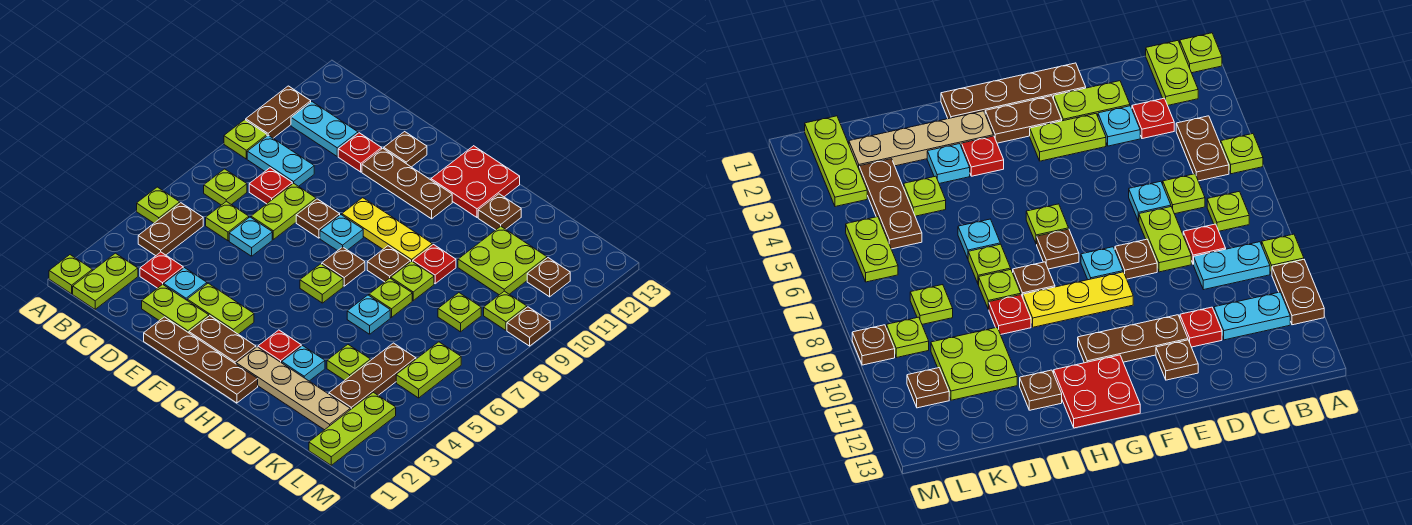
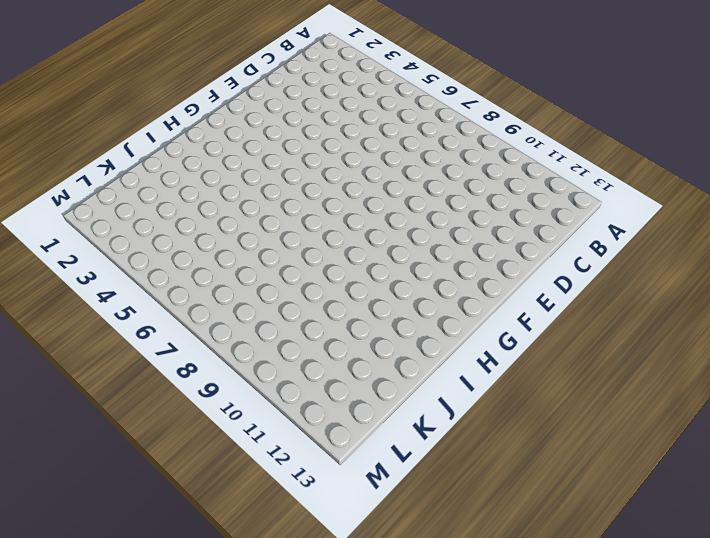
none -> lime 1x1 plate [49,255,92,294]
none -> lime 1x1 plate [137,187,180,223]
none -> lime 1x1 plate [224,120,267,159]
none -> brown 1x2 plate [246,86,311,138]

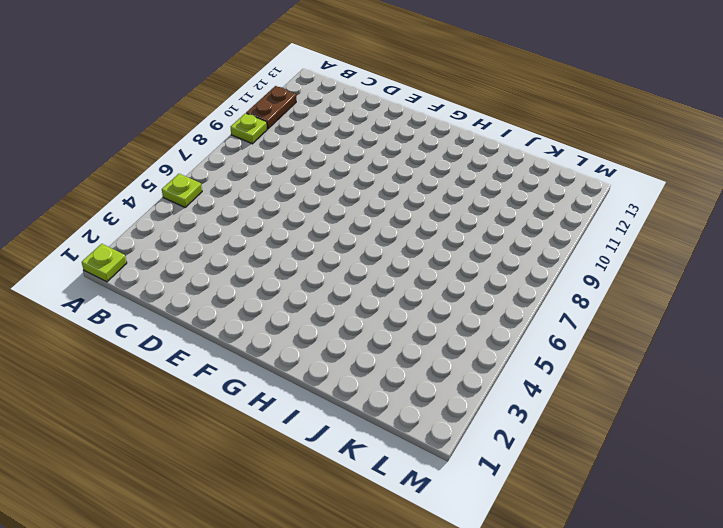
none -> lime 1x2 plate [73,253,138,309]
none -> brown 1x2 plate [138,203,203,256]
none -> lime 1x1 plate [204,169,247,205]
none -> cyan 1x2 plate [247,135,314,186]

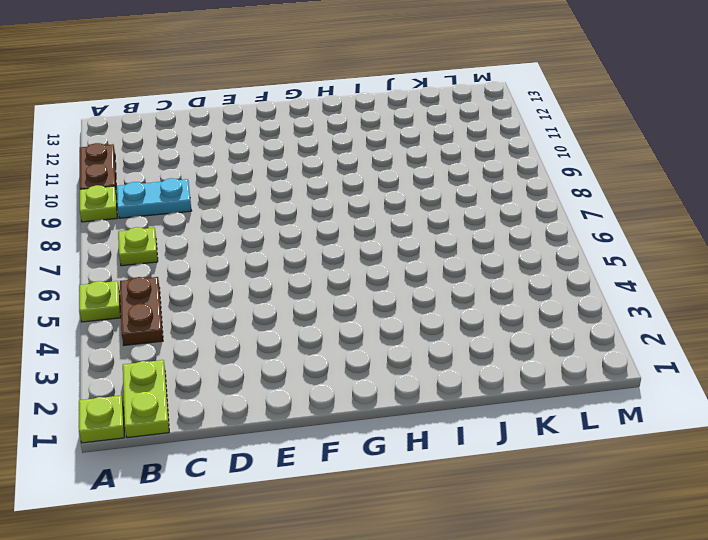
none -> cyan 1x2 plate [291,102,358,156]
none -> red 1x1 plate [140,252,183,288]
none -> lime 1x1 plate [206,201,249,241]
none -> red 1x1 plate [249,168,292,204]

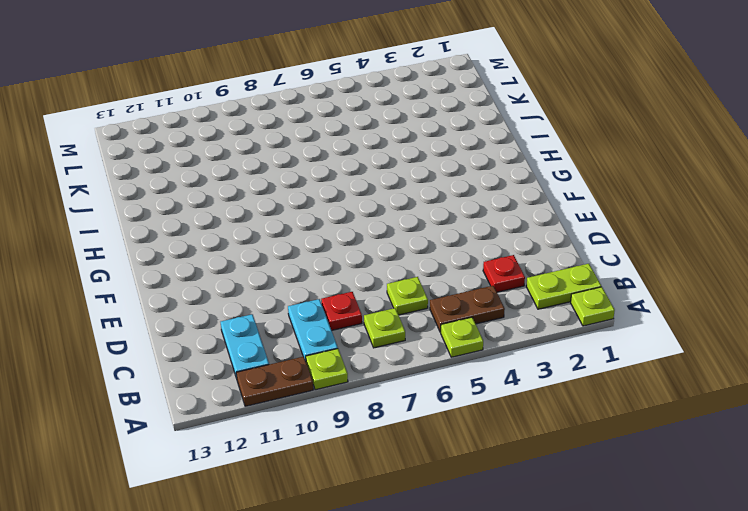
none -> lime 1x2 plate [142,284,209,333]
none -> cyan 1x1 plate [164,268,207,300]
none -> cyan 1x1 plate [229,217,272,256]
none -> lime 1x2 plate [251,183,316,239]

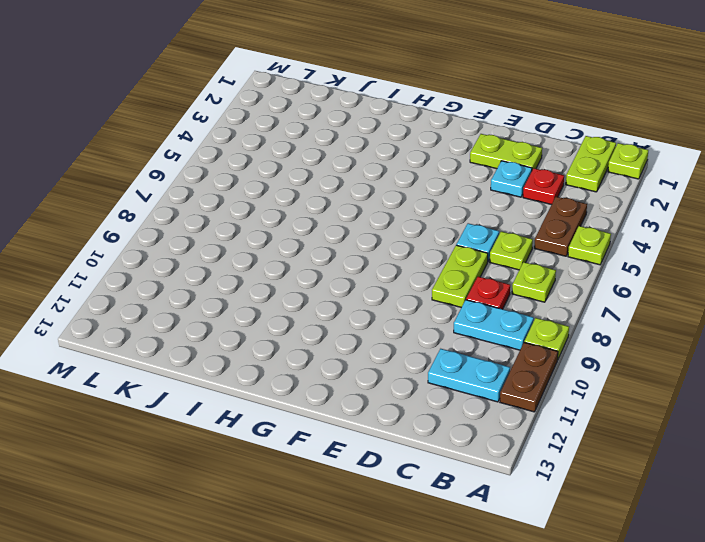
none -> red 1x1 plate [338,133,382,172]
none -> brown 1x4 plate [144,317,258,403]
none -> lime 1x2 plate [187,283,254,334]
none -> brown 1x1 plate [296,199,340,238]

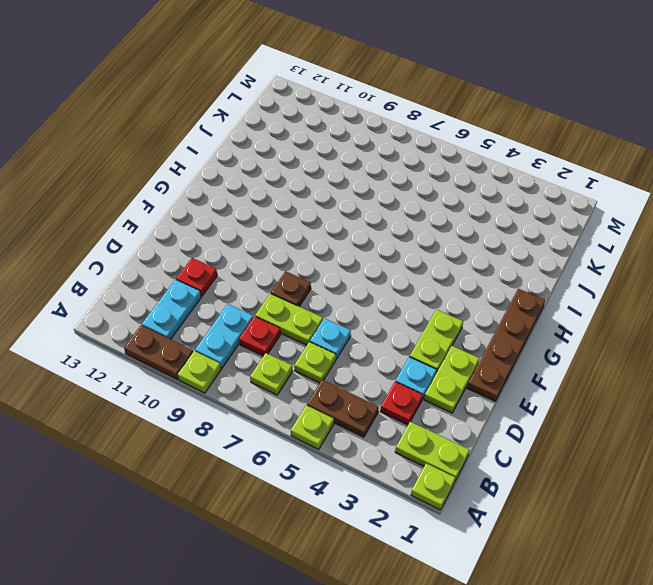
none -> brown 1x3 plate [362,148,452,219]
none -> brown 1x1 plate [384,132,427,167]
none -> brown 1x2 plate [189,316,256,364]
none -> cyan 1x1 plate [320,215,363,251]

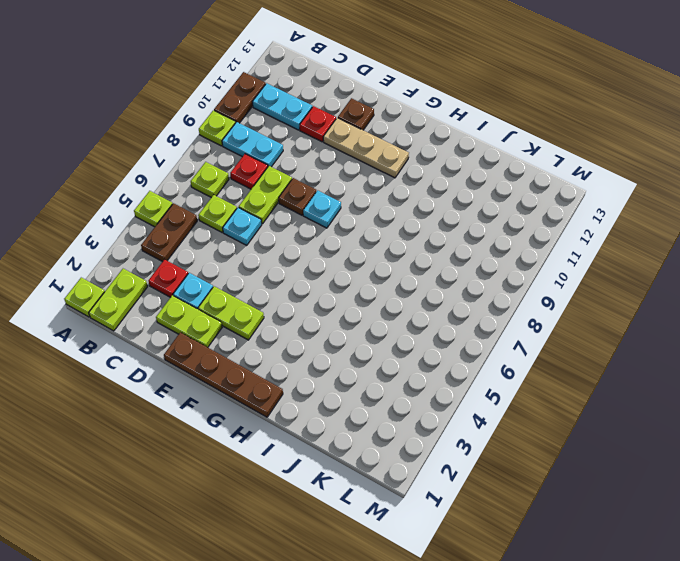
tan 1x3 plate [323,118,409,178] -> brown 1x3 plate [362,148,452,219]
none -> brown 1x2 plate [189,316,256,364]
none -> yellow 1x3 plate [342,198,432,262]
none -> lime 1x1 plate [300,264,343,303]
none -> brown 1x1 plate [322,247,365,286]

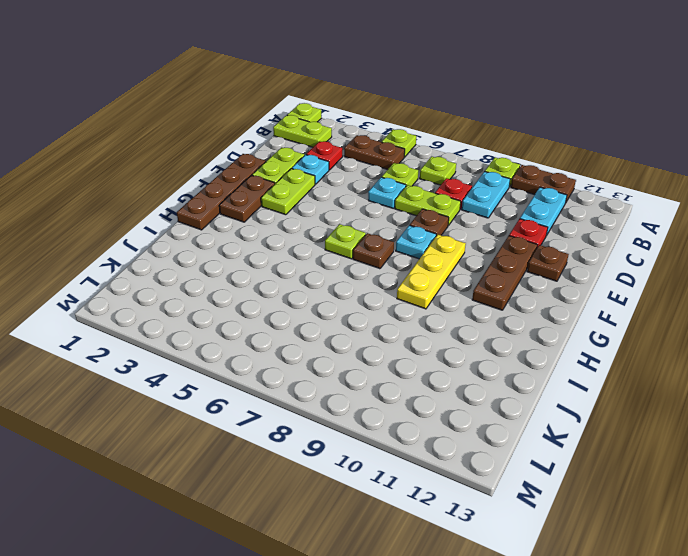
none -> red 2x2 plate [431,146,520,217]
none -> tan 1x4 plate [236,347,350,430]
none -> red 1x1 plate [258,330,301,363]
none -> brown 1x1 plate [367,246,411,282]

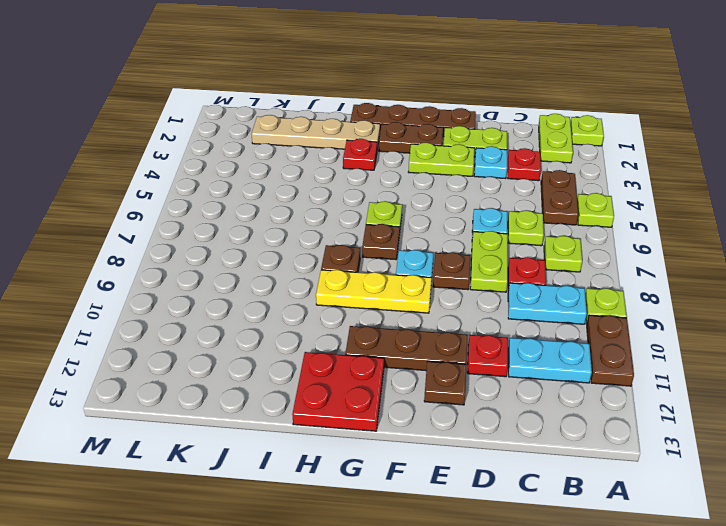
none -> cyan 1x1 plate [282,346,325,381]
none -> cyan 1x1 plate [347,295,390,334]
none -> lime 1x1 plate [369,278,412,317]
none -> lime 1x1 plate [391,261,434,300]

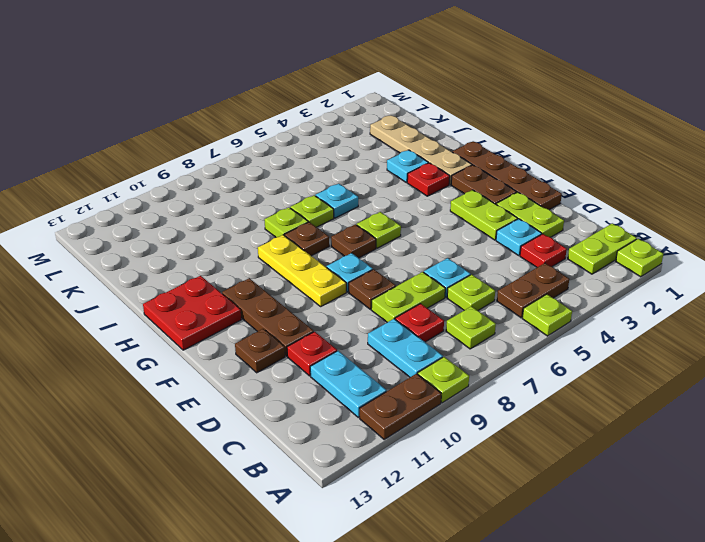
none -> red 1x1 plate [413,245,456,284]
none -> brown 1x1 plate [478,194,521,230]
none -> lime 1x1 plate [327,345,370,380]
none -> lime 2x2 plate [458,226,547,295]

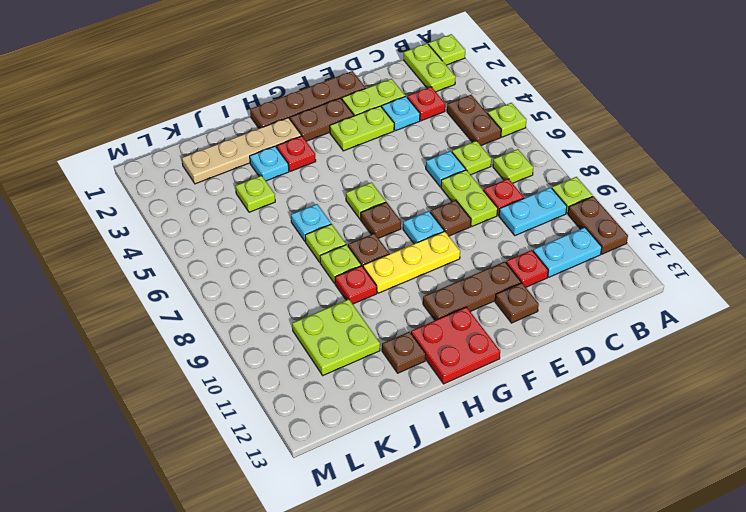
none -> brown 1x3 plate [329,343,416,410]
none -> lime 1x1 plate [438,293,481,332]
none -> lime 1x3 plate [309,392,396,465]
none -> lime 1x2 plate [396,342,461,398]

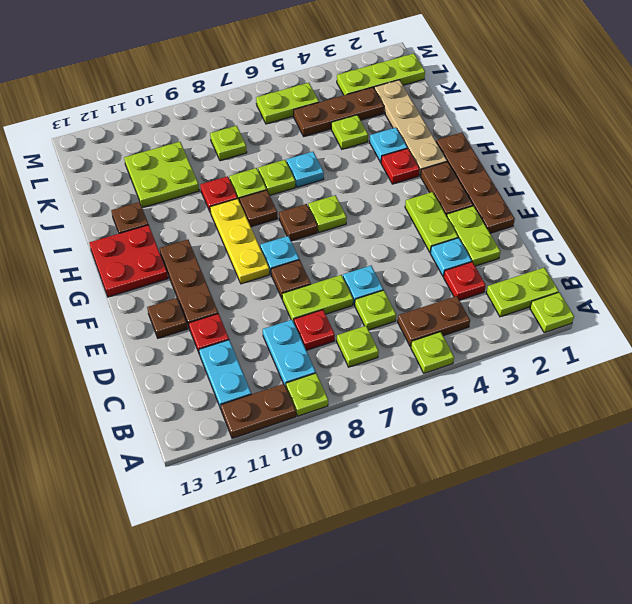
none -> lime 1x1 plate [484,291,527,330]
none -> brown 1x1 plate [527,258,570,297]
none -> brown 1x1 plate [507,307,550,346]

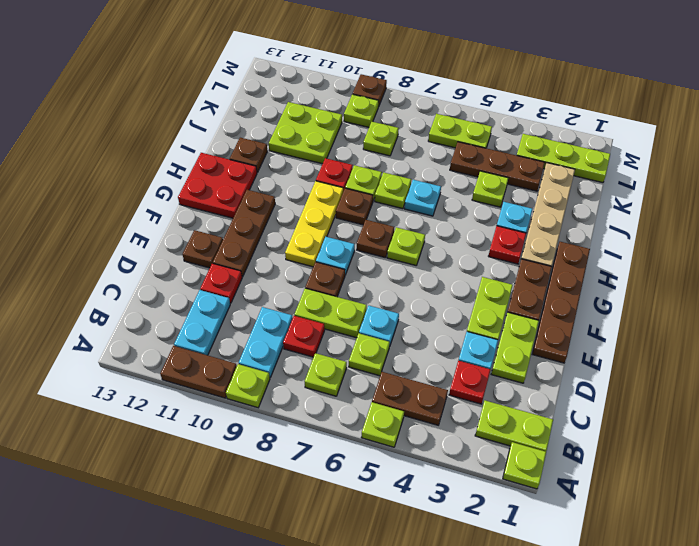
none -> brown 1x1 plate [527,258,570,297]

